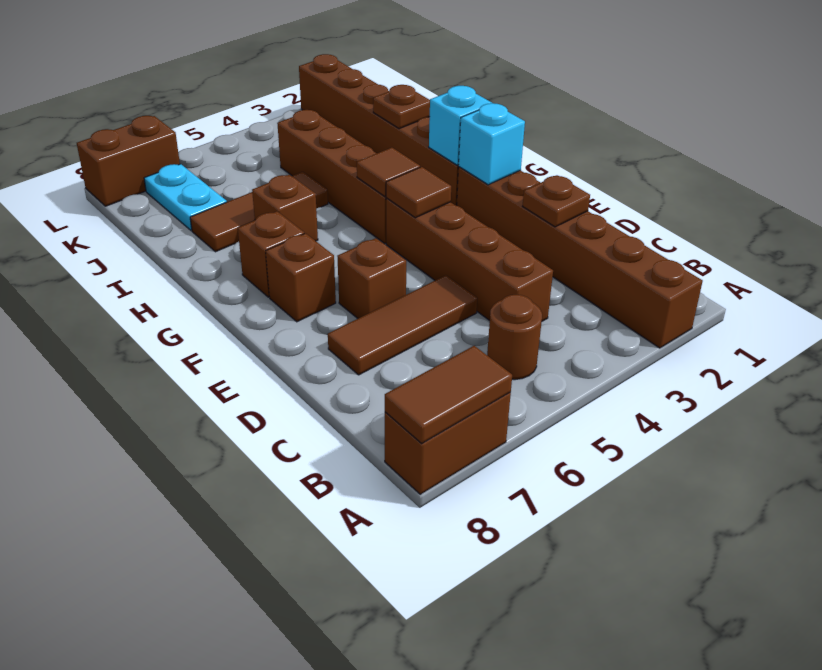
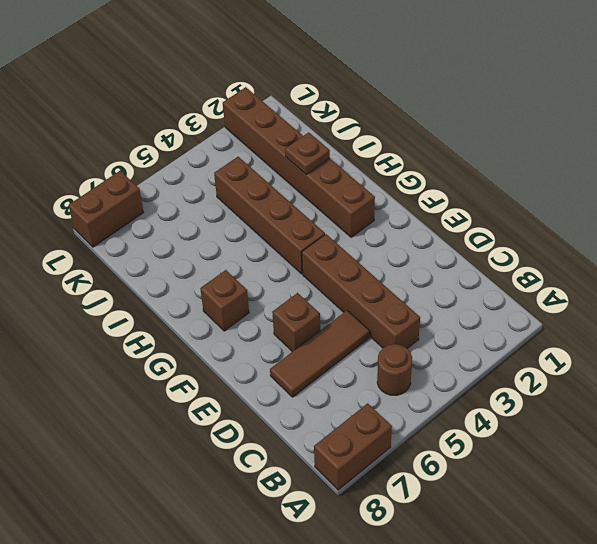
none -> brown 1x6 brick [457,167,703,348]
none -> brown 1x1 brick [266,233,336,322]
none -> brown 1x1 brick [252,175,318,241]

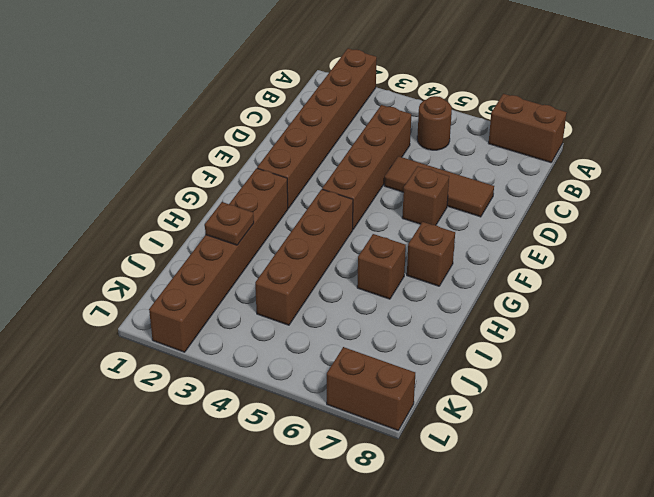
none -> brown 1x1 brick [266,233,336,322]
none -> brown 1x3 tile [190,172,328,252]
none -> cyan 1x2 plate [144,164,227,231]

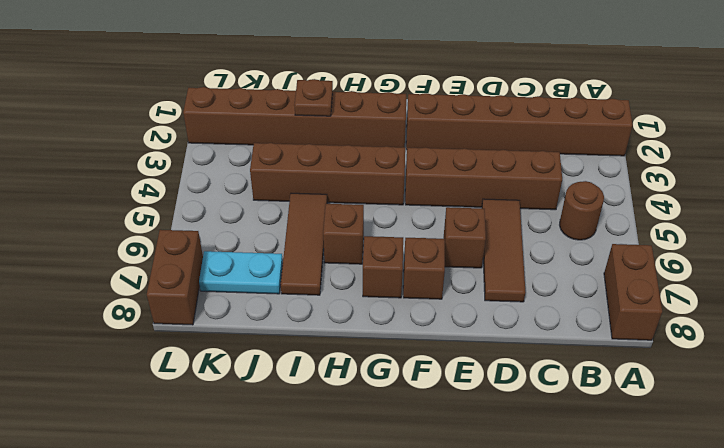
none -> brown 1x2 tile [385,346,512,443]
none -> brown 1x1 plate [523,175,590,227]
none -> cyan 1x1 brick [459,103,525,185]

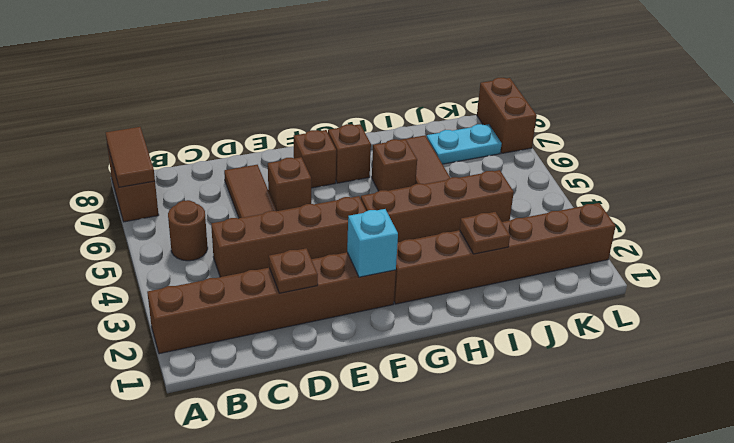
none -> brown 1x1 tile [386,167,451,218]
none -> cyan 1x1 brick [429,86,492,165]
none -> brown 1x1 tile [357,147,420,197]

